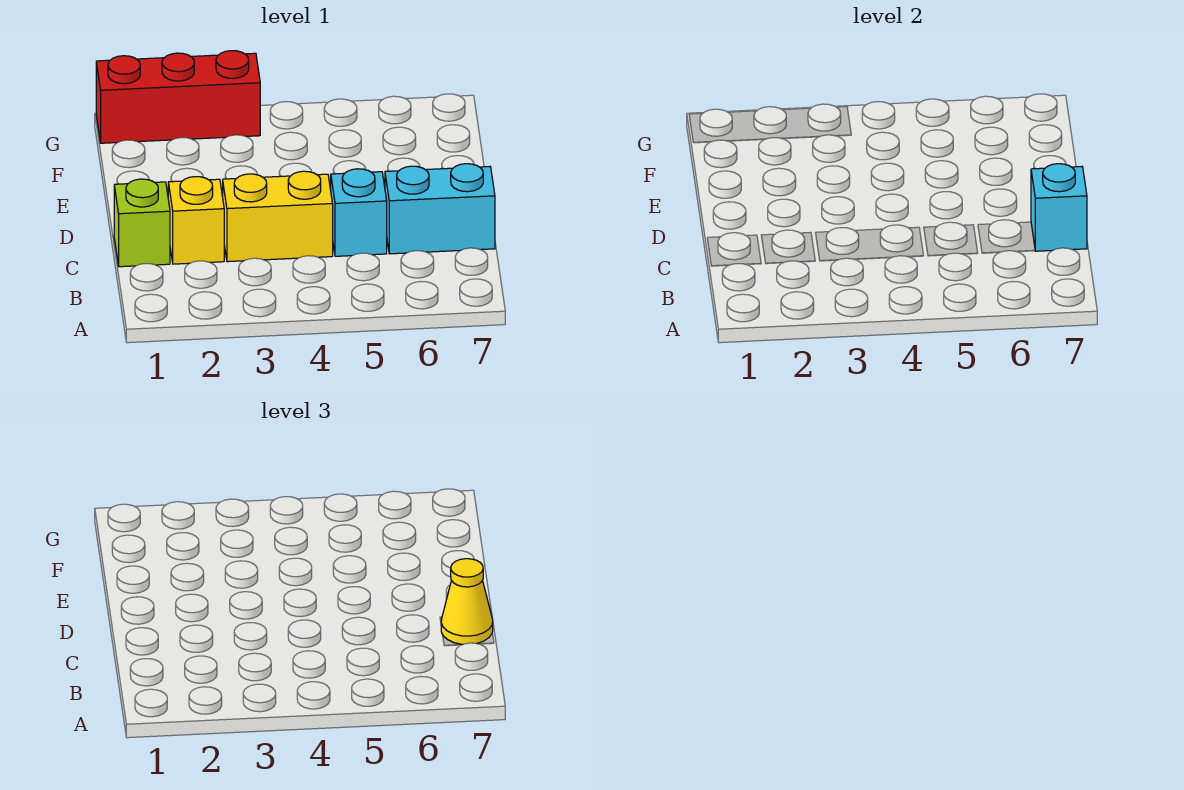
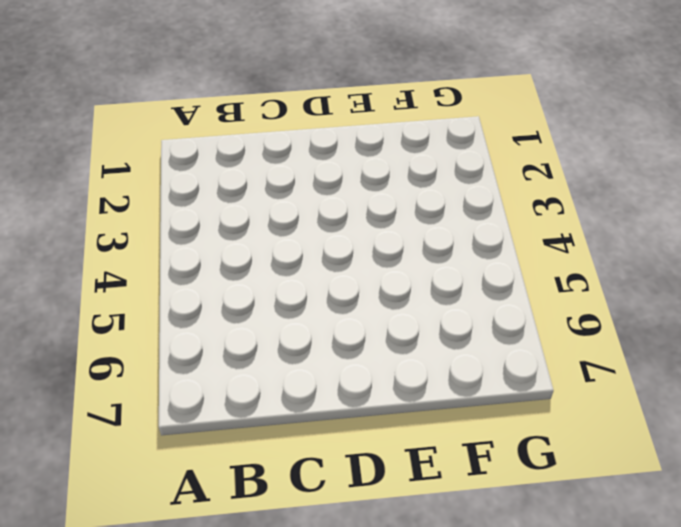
none -> lime 1x1 brick [114,179,170,267]
none -> yellow 1x1 brick [168,177,224,264]

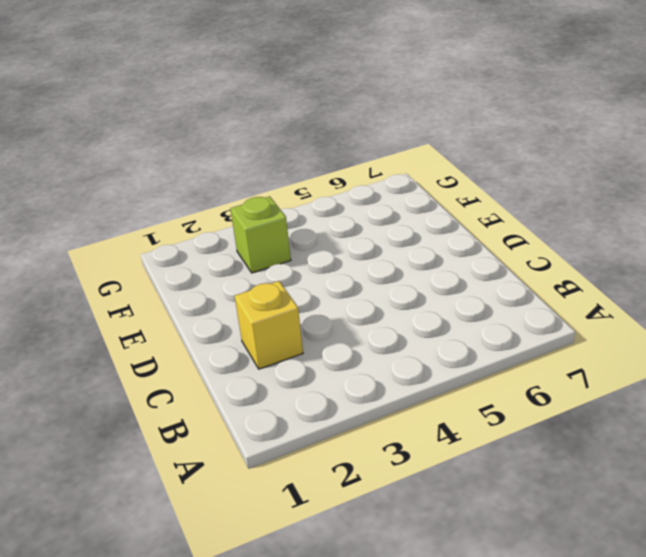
lime 1x1 brick [230,196,291,273] -> lime 1x1 brick moved to [114,179,170,267]
none -> yellow 1x2 brick [223,171,333,262]
none -> cyan 1x1 brick [331,169,387,256]

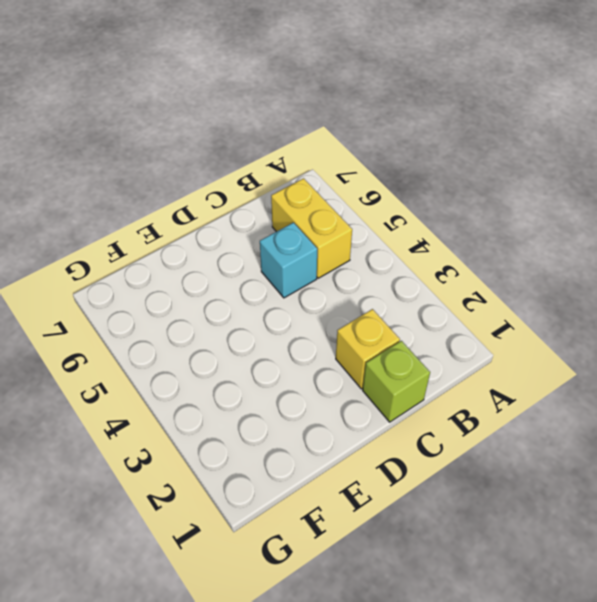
yellow 1x2 brick [271,178,352,278] -> yellow 1x2 brick moved to [223,171,333,262]
none -> cyan 1x2 brick [385,164,495,254]
none -> red 1x3 brick [96,51,260,143]

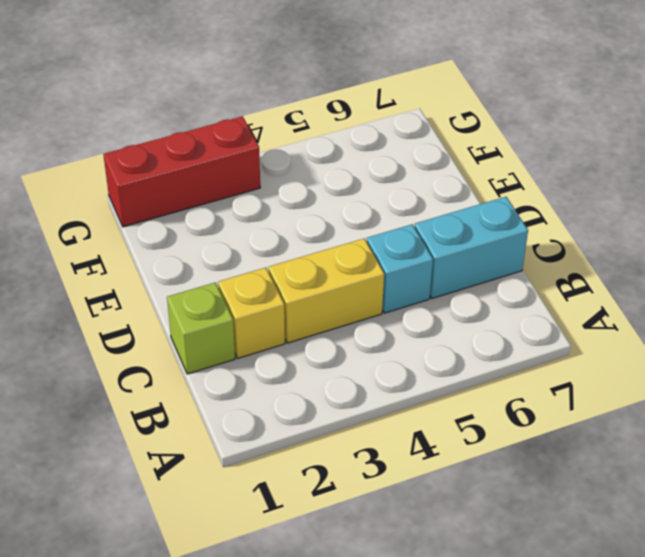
none -> cyan 1x1 brick [1031,164,1087,251]
none -> yellow 1x1 cone [441,559,493,644]

